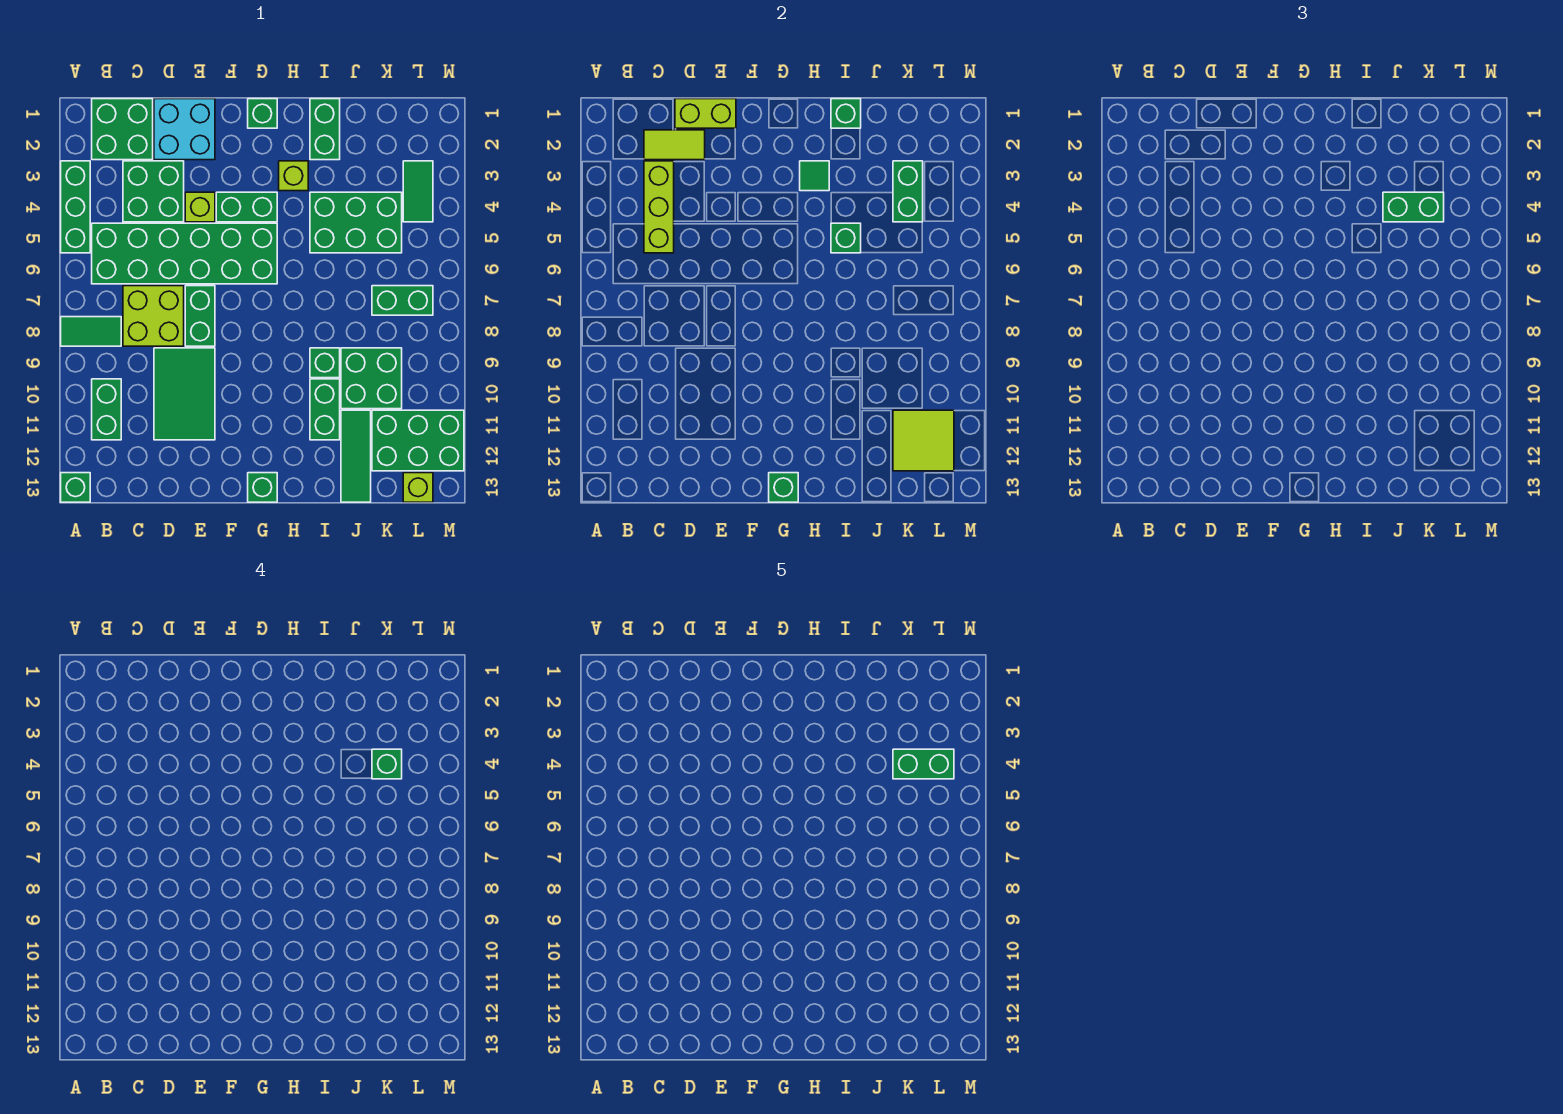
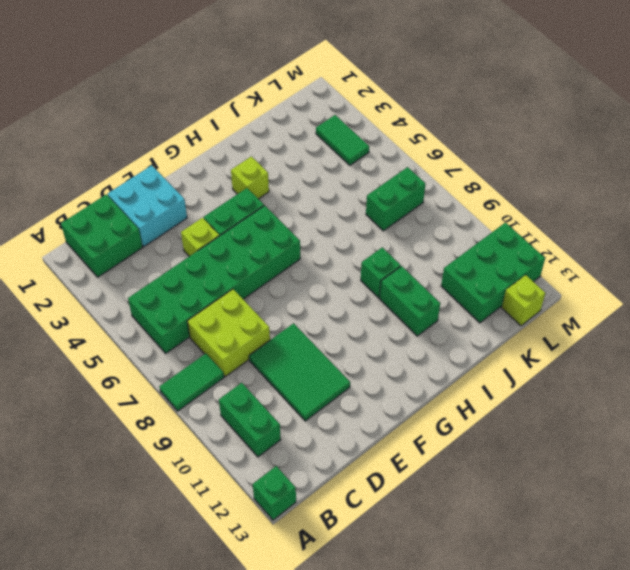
none -> green 1x3 brick [61,161,90,253]
none -> green 2x2 brick [123,161,184,222]
none -> green 1x2 brick [185,286,215,346]
none -> green 1x1 brick [248,99,277,128]

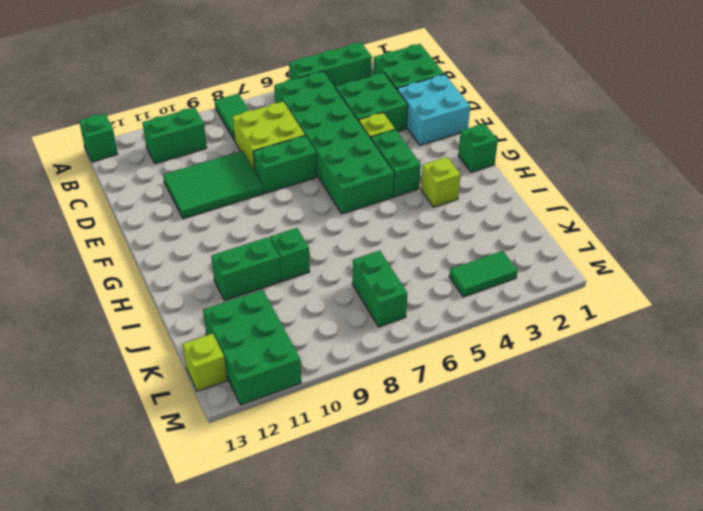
none -> green 1x1 brick [248,473,277,502]
none -> green 1x2 brick [310,99,340,160]
none -> green 2x3 brick [310,192,402,253]
none -> green 2x2 brick [341,348,402,409]

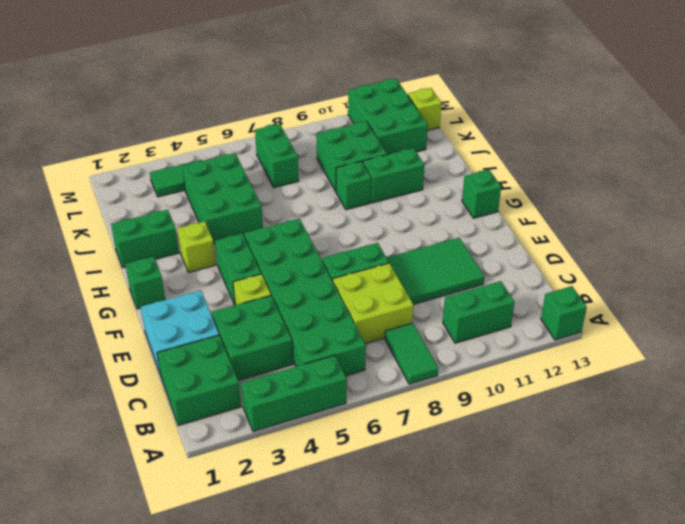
none -> green 1x3 tile [341,410,371,502]
none -> lime 1x2 tile [644,130,705,160]
none -> lime 1x3 brick [644,161,674,253]
none -> lime 1x2 brick [675,99,736,128]

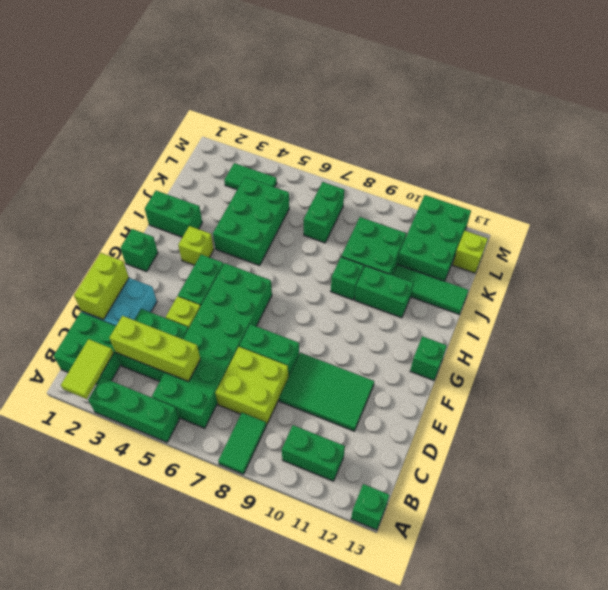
lime 1x2 tile [61,339,114,399] -> lime 1x2 tile moved to [644,130,705,160]
none -> green 1x1 brick [769,473,798,502]
none -> green 1x1 tile [800,161,829,191]
none -> green 1x1 brick [831,99,861,128]
none -> green 1x1 brick [831,223,861,253]

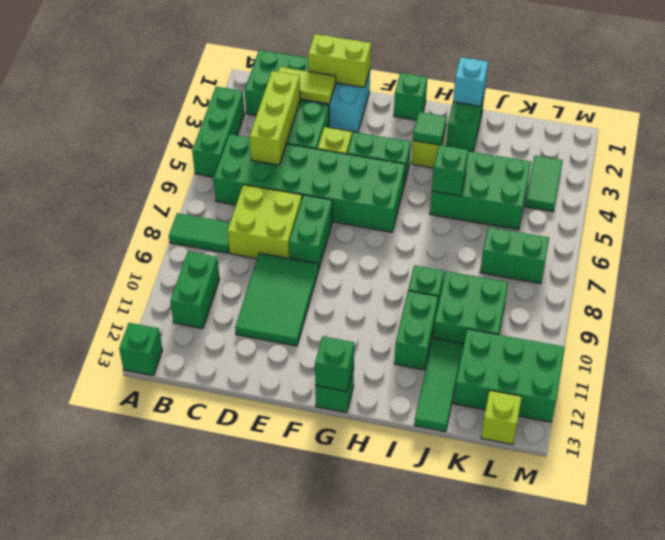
cyan 1x1 brick [453,57,488,106] -> green 1x1 brick [831,99,861,128]
none -> green 1x2 brick [893,161,923,222]
none -> lime 2x2 tile [893,410,954,471]
none -> green 1x2 brick [1383,192,1444,222]
none -> green 1x1 brick [372,749,402,779]

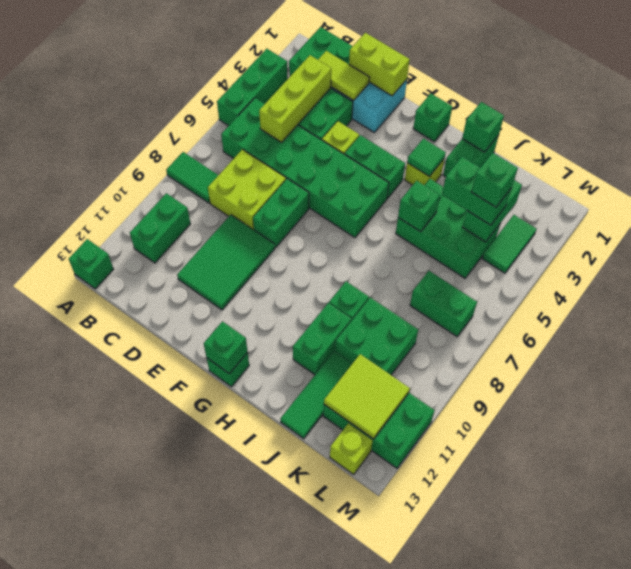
none -> green 1x2 brick [893,749,954,779]

